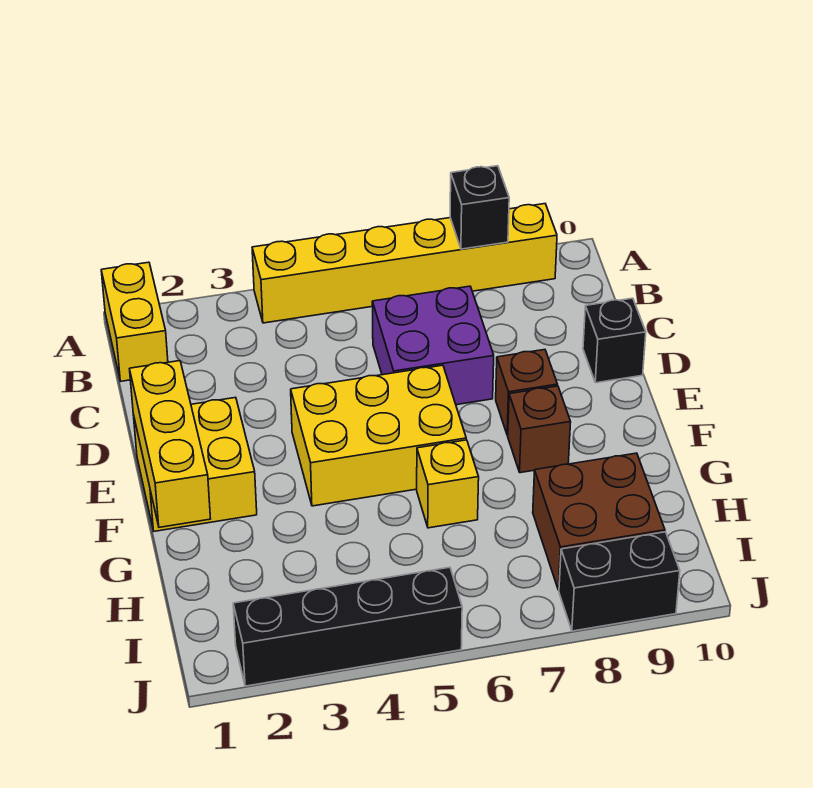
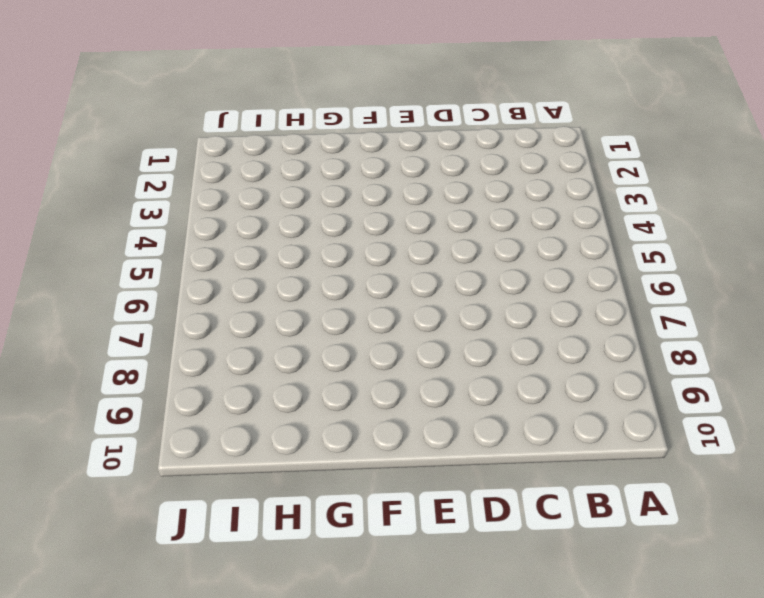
none -> yellow 1x2 brick [101,262,168,381]
none -> yellow 1x6 brick [252,204,557,323]
none -> purple 2x2 brick [372,286,494,405]

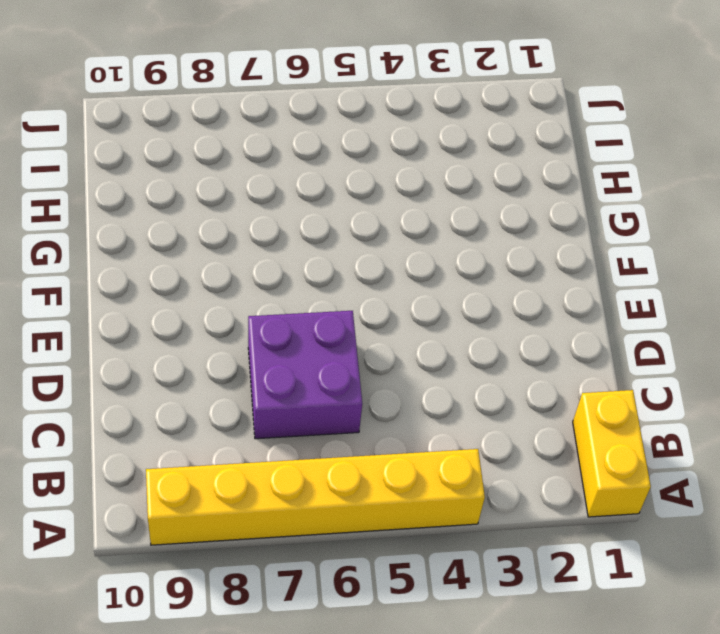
none -> black 1x1 brick [583,298,646,383]
none -> yellow 2x2 brick [134,397,257,531]
none -> yellow 2x3 brick [291,365,466,506]

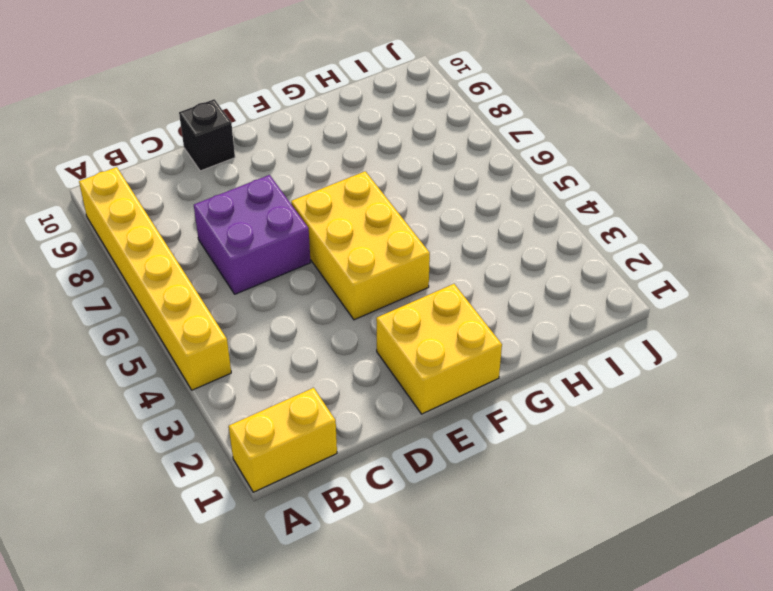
none -> brown 1x1 brick [496,350,557,435]
none -> brown 1x1 brick [508,386,571,473]
none -> yellow 1x1 brick [417,440,479,528]

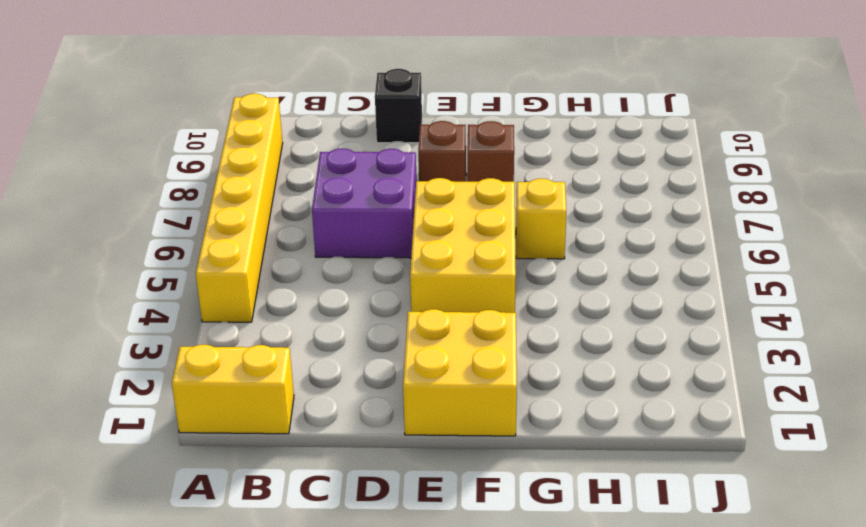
none -> brown 2x2 brick [533,453,665,590]
none -> black 1x4 brick [233,567,462,686]
none -> black 1x2 brick [559,532,680,631]

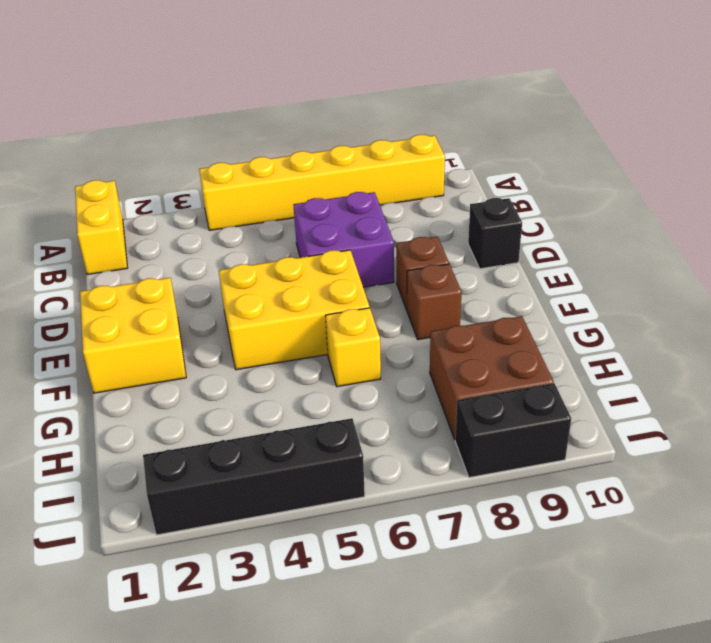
none -> black 1x1 brick [450,166,509,249]
none -> yellow 1x3 brick [130,361,211,527]

